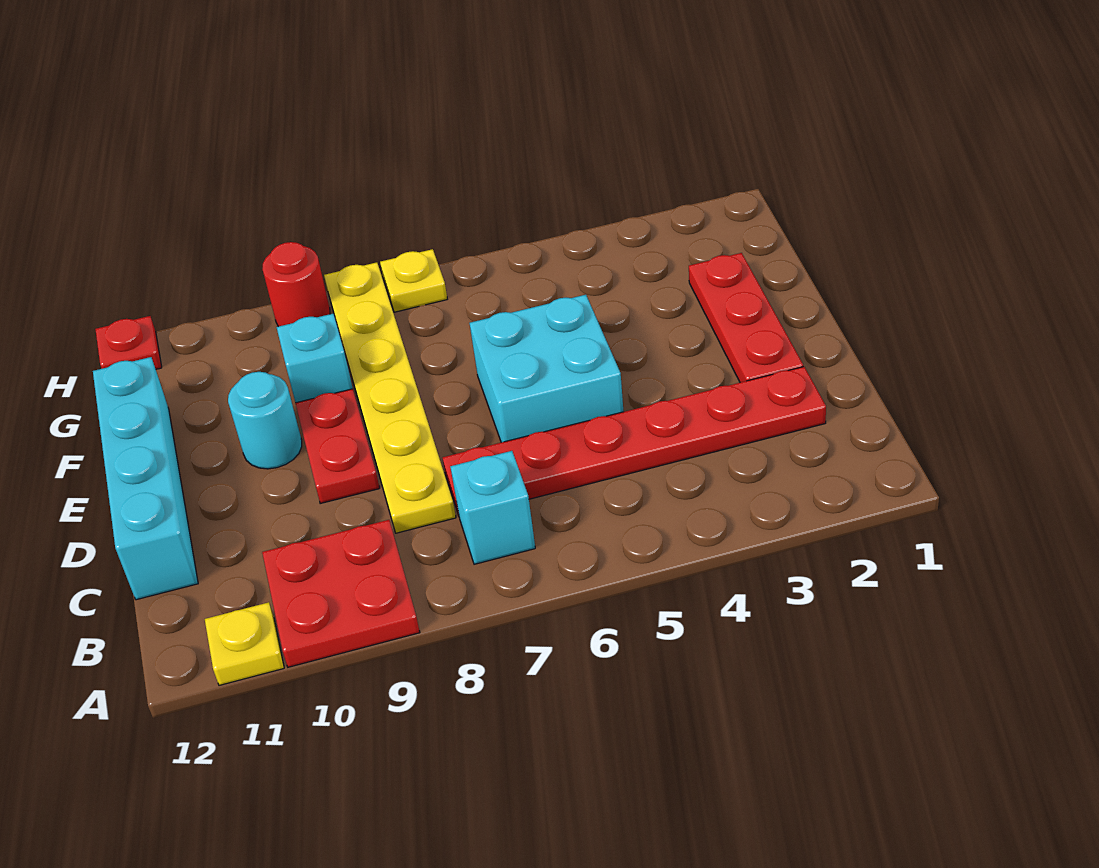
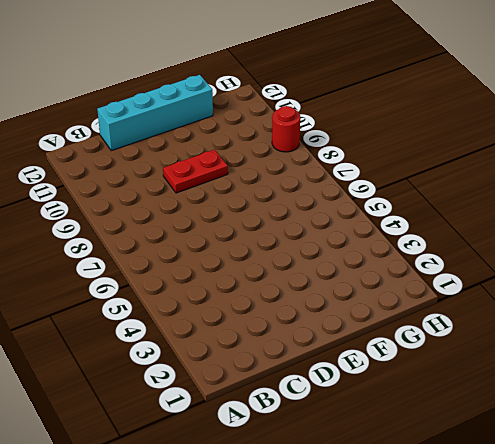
none -> red 2x2 plate [262,520,420,667]
none -> yellow 1x1 plate [205,602,284,685]
none -> cyan 1x1 brick [450,451,535,564]

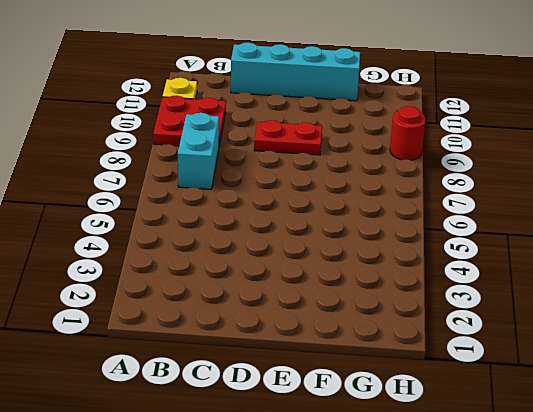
cyan 1x2 brick [178,113,219,189] -> cyan 1x1 brick [450,451,535,564]
none -> red 1x6 plate [443,367,826,515]
none -> yellow 1x6 plate [324,262,456,533]
none -> red 1x3 plate [689,253,803,382]

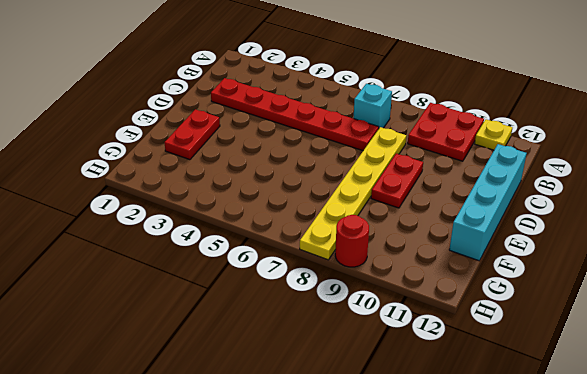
red 1x2 plate [164,109,220,160] -> red 1x3 plate [689,253,803,382]
none -> cyan 2x2 brick [470,295,624,442]
none -> cyan 1x1 round brick [228,372,302,469]
none -> cyan 1x1 brick [277,313,353,403]

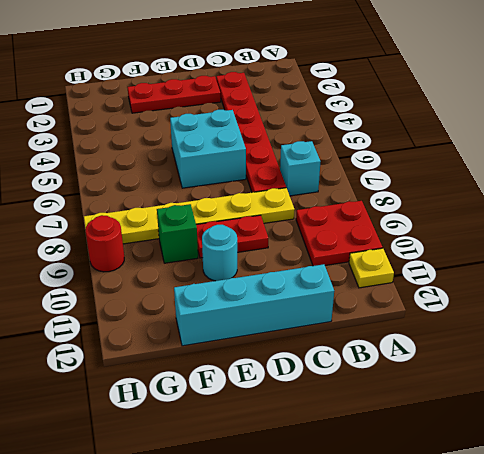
green 1x1 brick [157,204,198,263] -> cyan 1x1 brick [277,313,353,403]
none -> yellow 1x1 plate [380,249,447,312]
none -> red 1x1 plate [95,316,162,369]

